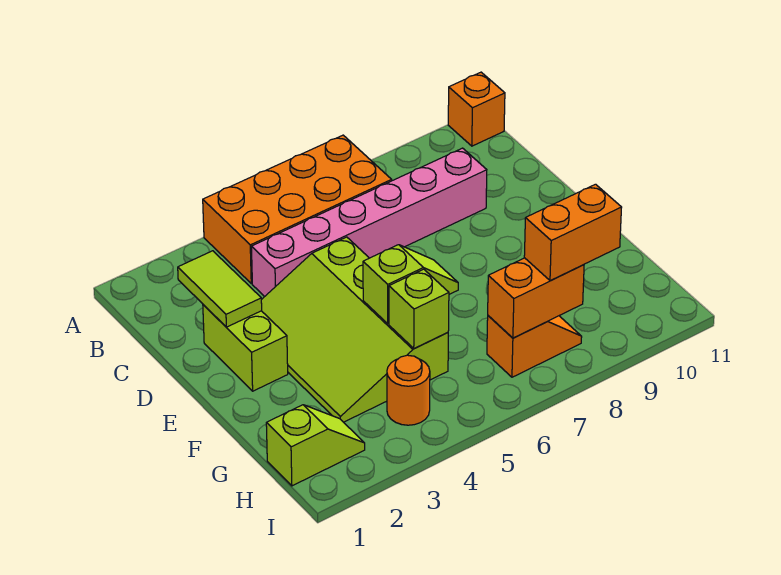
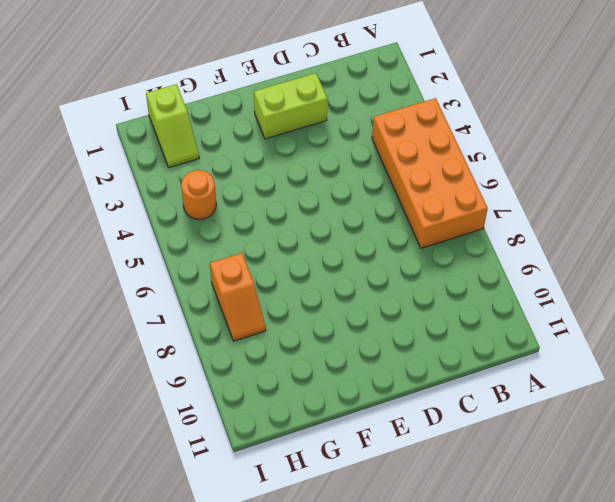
none -> orange 1x1 brick [448,72,505,146]
none -> pink 1x6 brick [251,148,487,297]
none -> lime 3x4 slope [261,237,448,422]

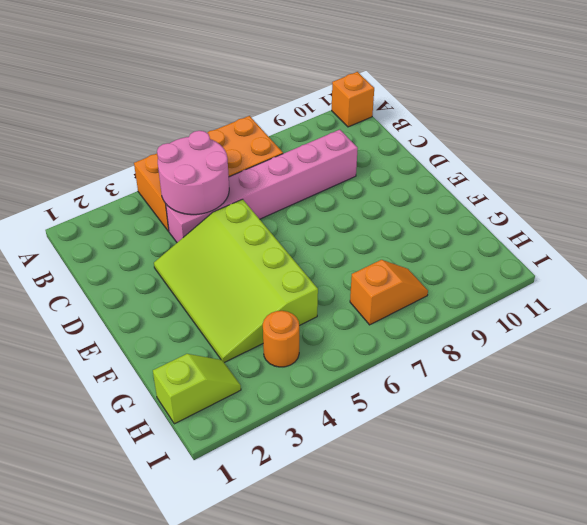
pink 2x2 round brick [157,131,229,215] -> none
none -> lime 1x2 brick [203,305,288,391]
none -> lime 1x2 tile [178,251,262,327]
none -> lime 1x2 slope [363,245,458,324]

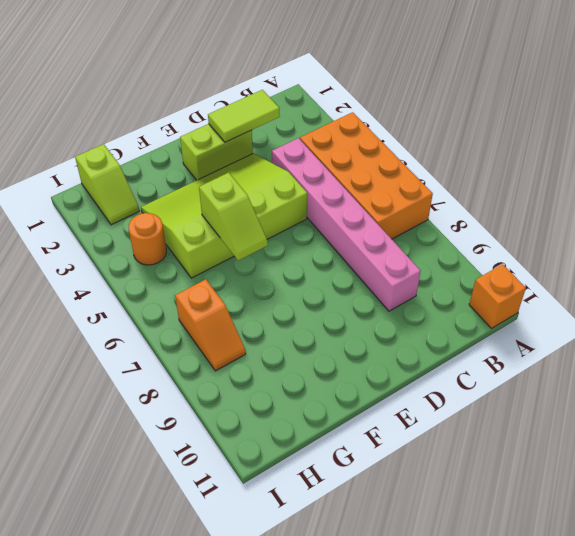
none -> lime 1x1 brick [389,269,449,349]
none -> orange 1x2 brick [488,258,584,338]
none -> orange 1x2 brick [524,184,622,281]

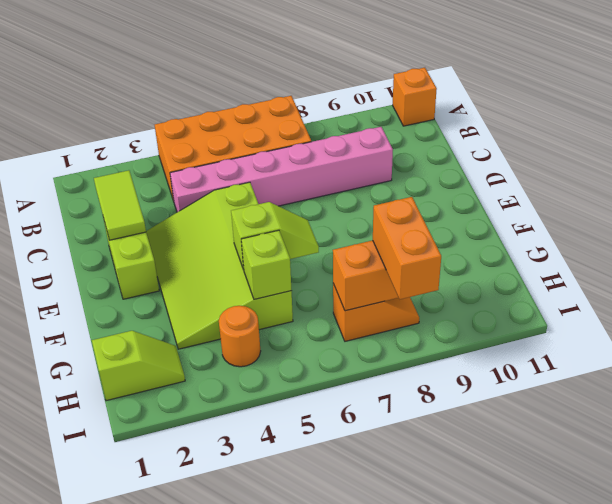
orange 1x2 brick [373,197,441,299] -> orange 1x2 brick turned to [524,184,622,281]

